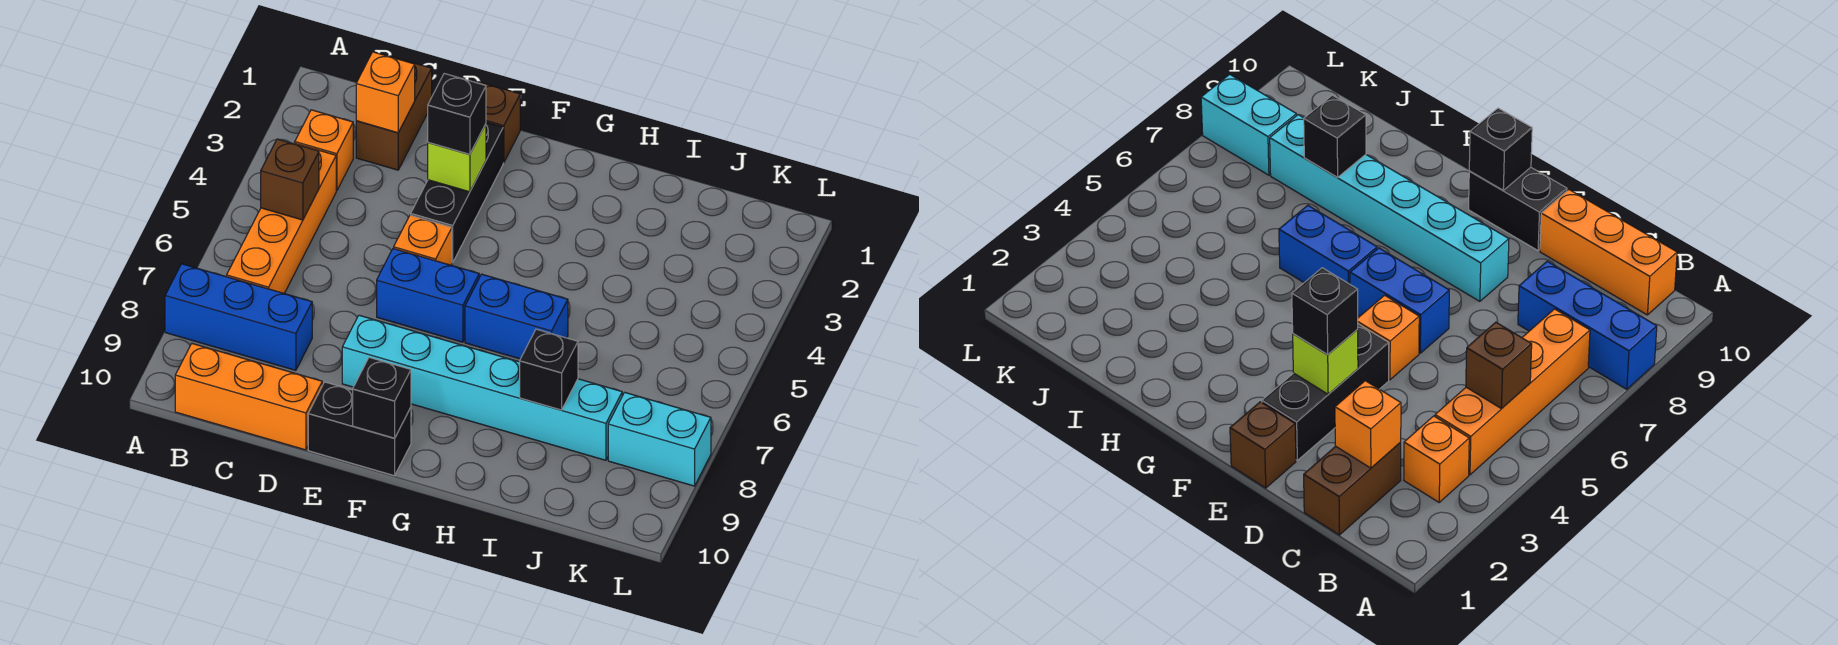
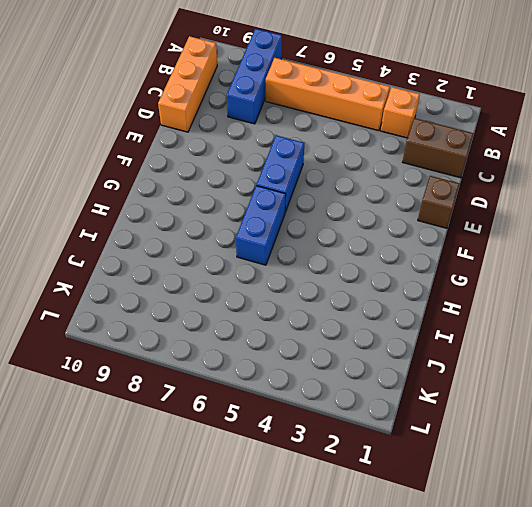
none -> black 1x3 brick [411,122,503,263]
none -> orange 1x1 brick [394,215,452,265]
none -> cyan 1x6 brick [342,315,622,460]

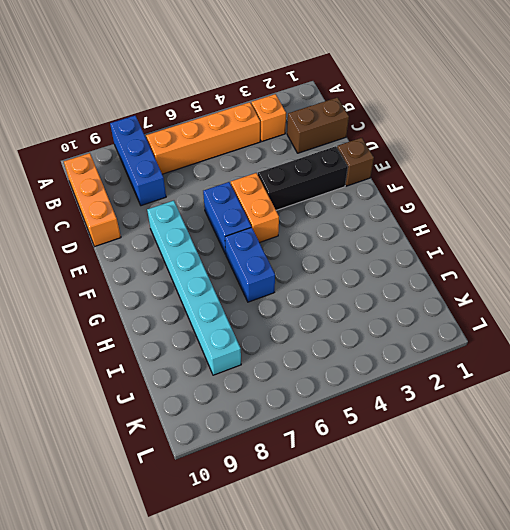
orange 1x2 brick [231,173,279,242] -> orange 1x1 brick [394,215,452,265]
none -> black 1x2 brick [308,382,411,476]
none -> cyan 1x2 brick [608,392,711,486]
none -> brown 1x1 brick [261,139,319,220]

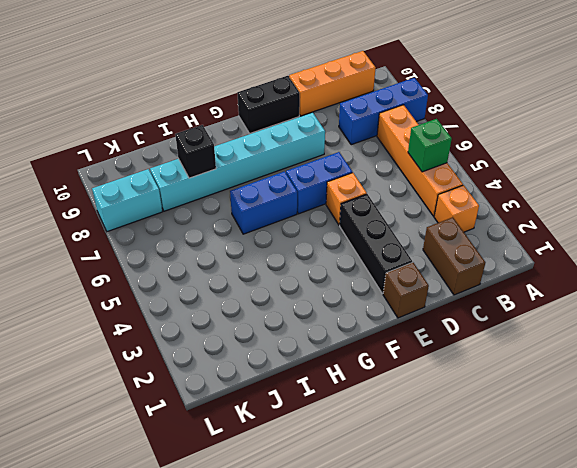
green 1x1 brick [408,119,452,172] -> brown 1x1 brick [261,139,319,220]
none -> orange 1x1 brick [356,52,415,133]
none -> lime 1x1 brick [428,124,486,192]
none -> black 1x1 brick [353,357,411,438]

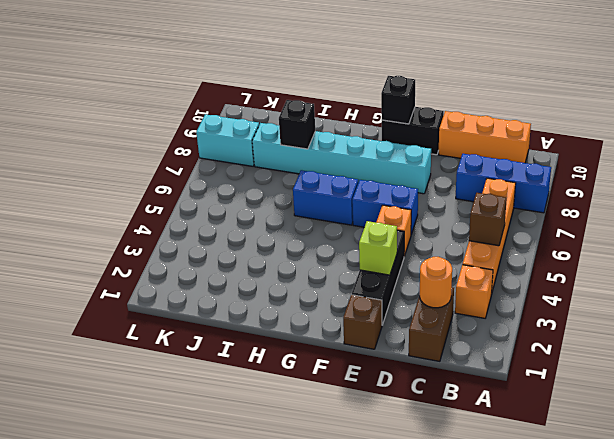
orange 1x1 round brick [420,257,452,308] -> orange 1x1 brick [356,52,415,133]
none -> black 1x1 brick [428,74,486,154]

